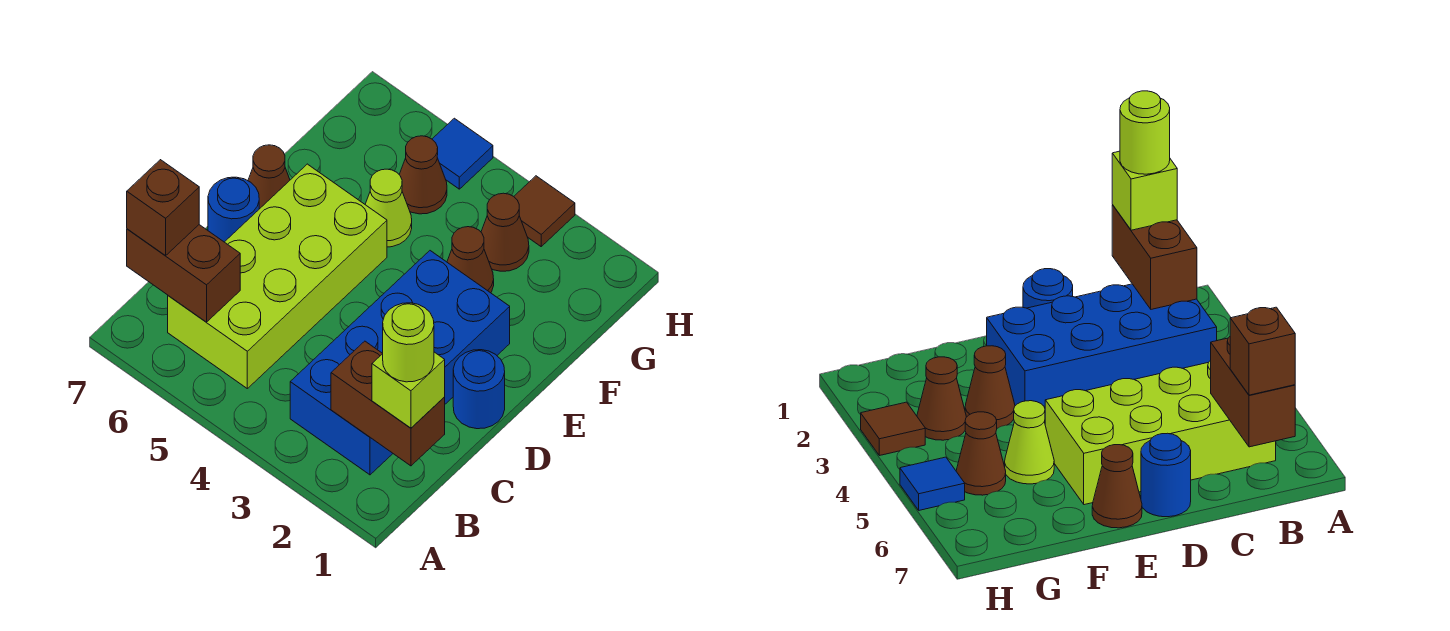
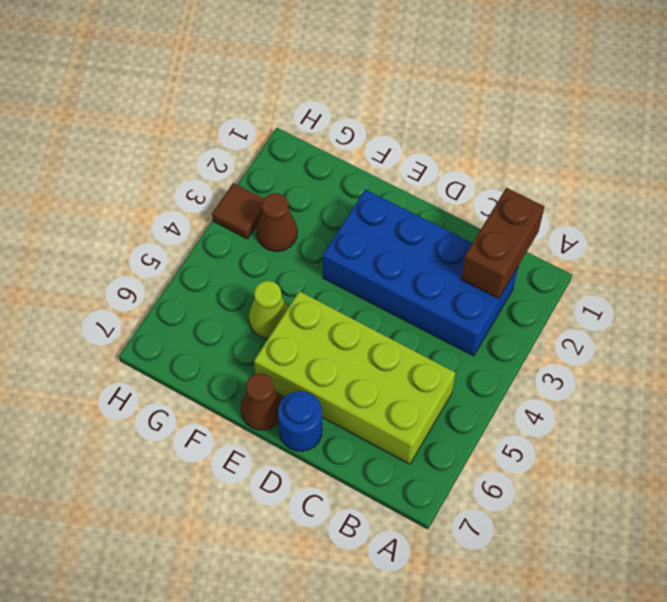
none -> blue 1x1 round brick [453,350,505,429]
none -> brown 1x1 cone [447,227,494,293]
none -> brown 1x1 cone [399,136,447,214]

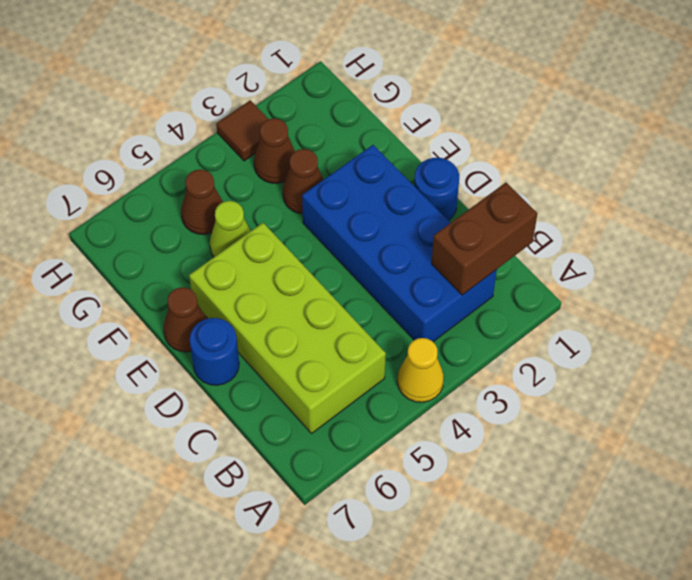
yellow 1x1 cone [397,338,444,402] -> none
none -> blue 1x1 tile [432,118,493,189]
none -> brown 1x2 brick [127,225,240,322]
none -> lime 1x1 brick [372,352,445,428]

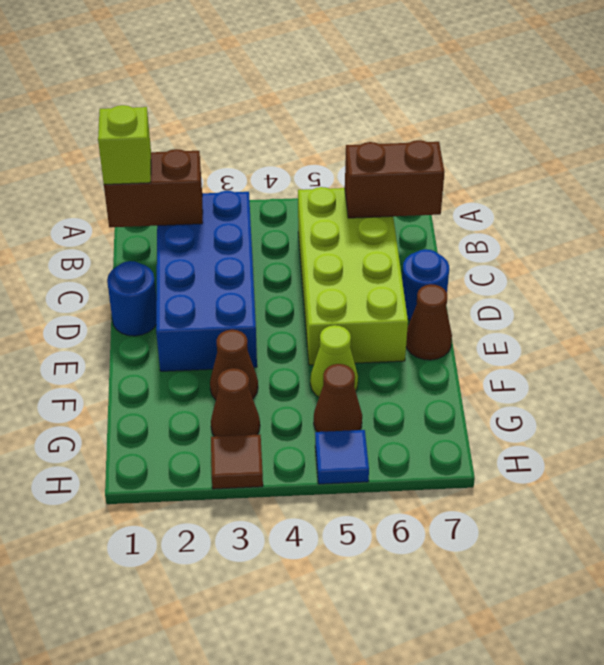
none -> brown 1x1 brick [127,160,199,256]
none -> lime 1x1 round brick [383,303,434,382]

